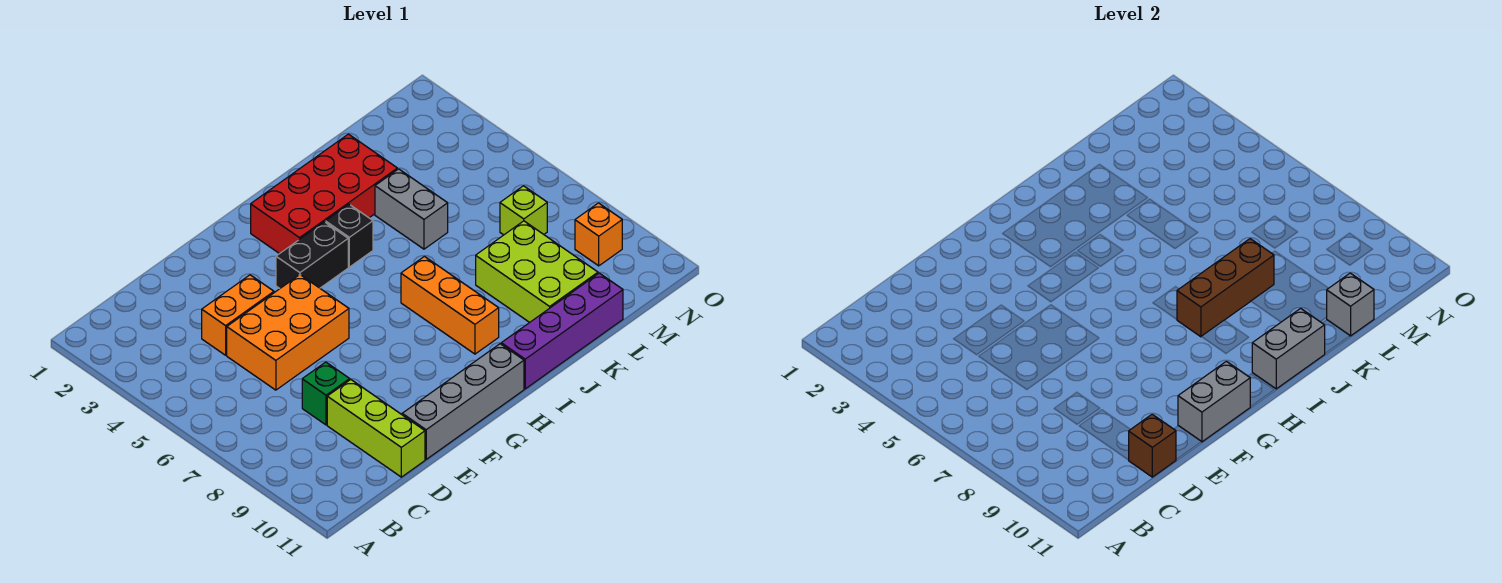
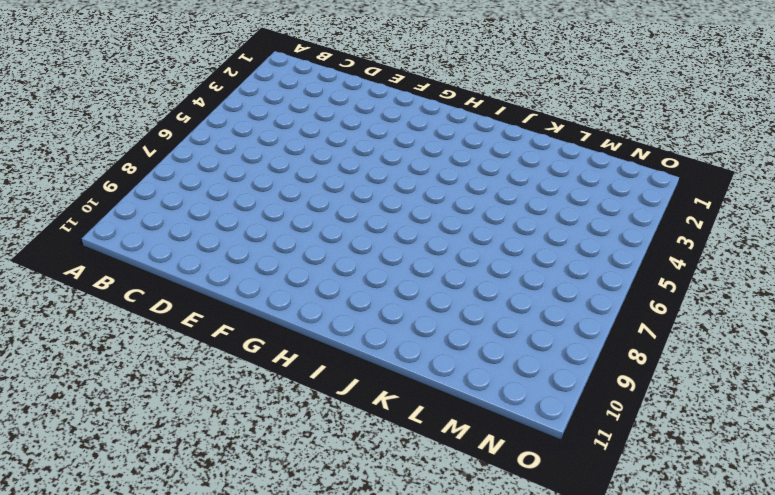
none -> orange 1x2 brick [202,275,274,355]
none -> orange 2x3 brick [227,275,349,390]
none -> green 1x1 brick [302,362,350,425]

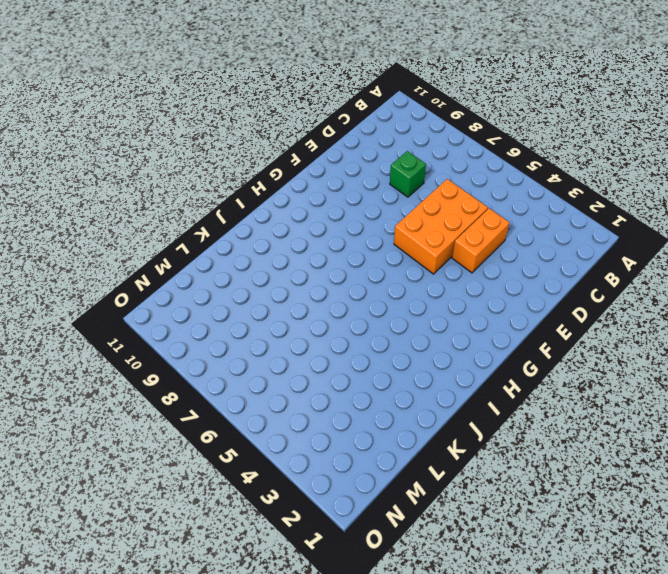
none -> lime 1x3 brick [327,380,425,477]
none -> grey 1x4 brick [402,344,524,459]
none -> black 1x2 brick [276,222,348,288]

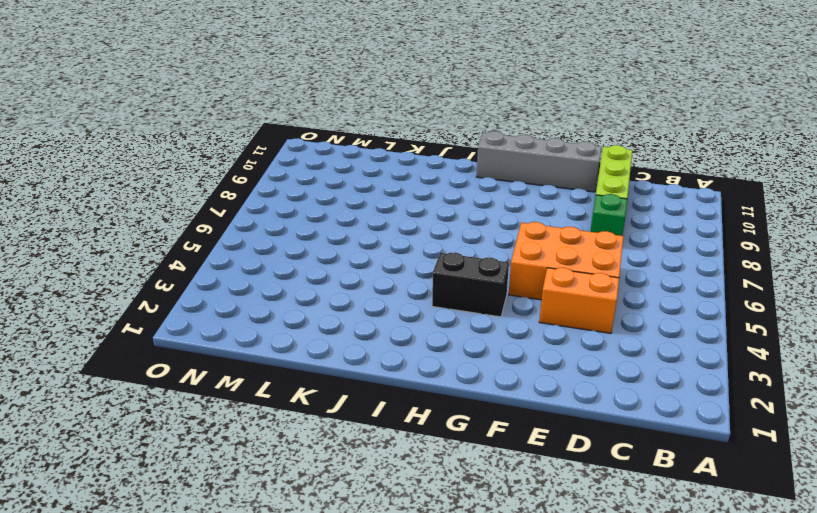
none -> red 2x4 brick [251,134,397,254]
none -> black 1x1 brick [326,204,373,267]
none -> orange 1x3 brick [401,257,499,354]

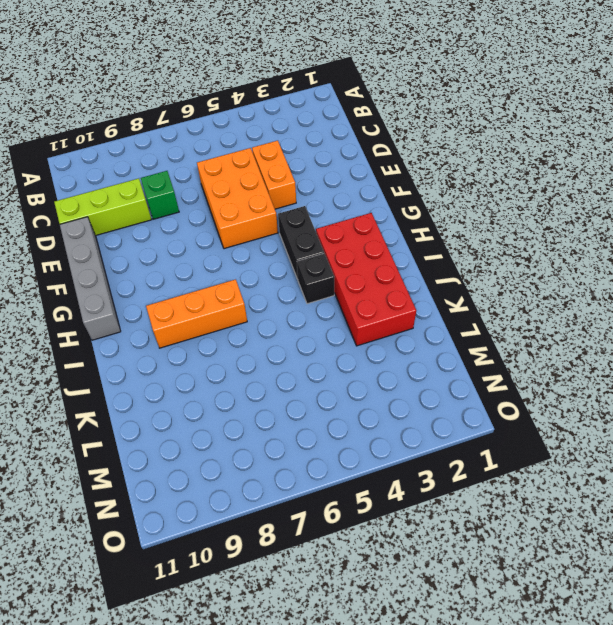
none -> purple 1x4 brick [501,273,623,389]
none -> grey 1x2 brick [375,169,448,249]
none -> lime 2x3 brick [476,221,598,322]

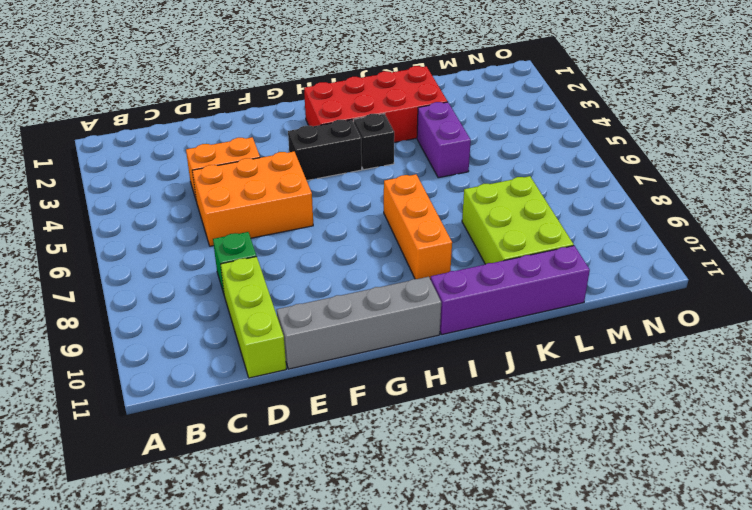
purple 1x2 brick [417,102,471,178] -> grey 1x2 brick [375,169,448,249]
none -> lime 1x1 brick [500,186,547,235]
none -> orange 1x1 brick [575,203,622,266]
none -> brown 1x1 brick [1129,414,1176,477]

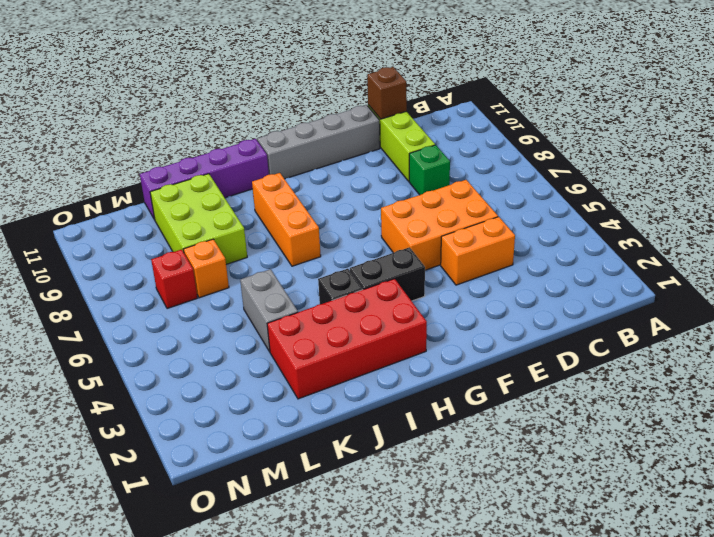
orange 1x1 brick [183,239,229,298] -> orange 1x1 brick moved to [575,203,622,266]
red 1x1 brick [151,249,197,309] -> lime 1x1 brick [500,186,547,235]
none -> grey 1x2 brick [1178,361,1250,442]
none -> brown 1x3 brick [1177,239,1274,337]
none -> grey 1x2 brick [1252,308,1325,389]

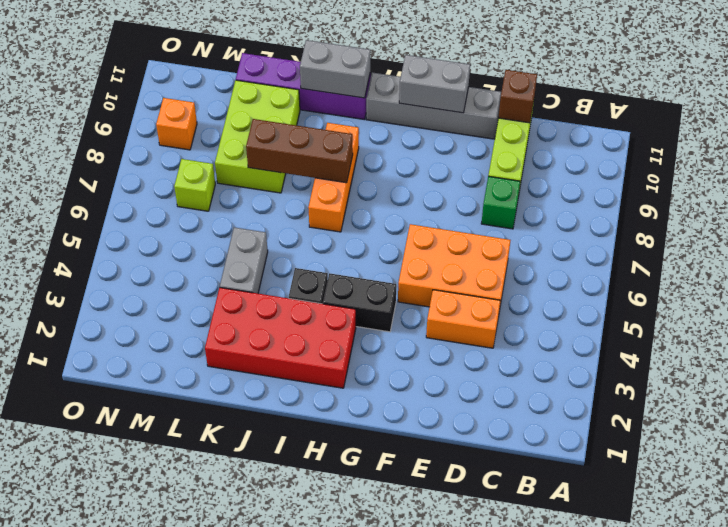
none -> grey 1x1 brick [1327,273,1374,336]

